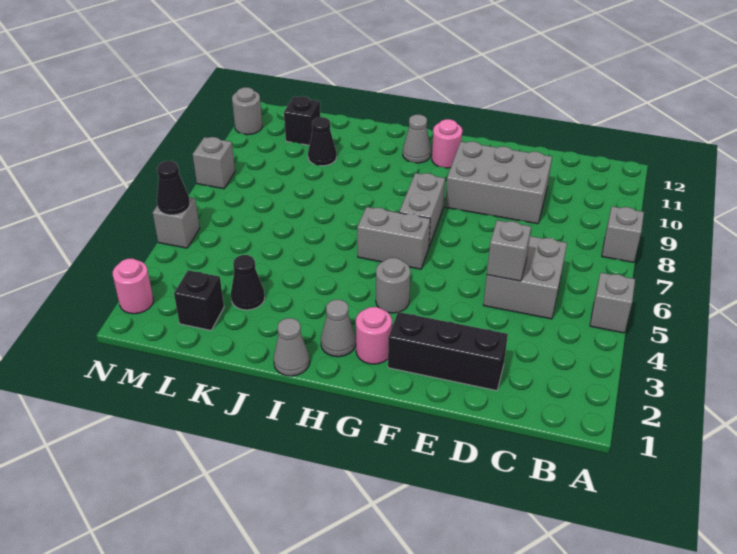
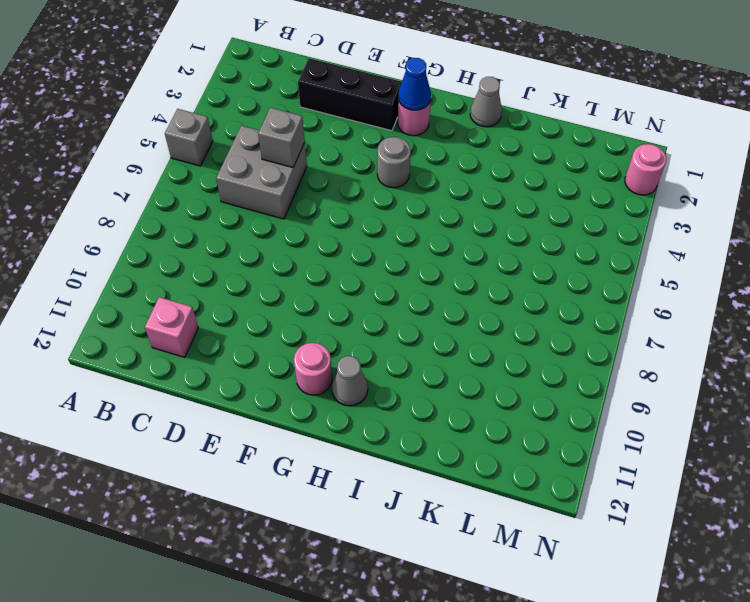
pink 1x1 brick [145,297,198,357] -> none
blue 1x1 cone [398,58,431,110] -> none
none -> grey 1x1 brick [602,206,644,262]
none -> grey 2x3 brick [445,142,552,224]
none -> grey 1x2 brick [357,207,430,269]

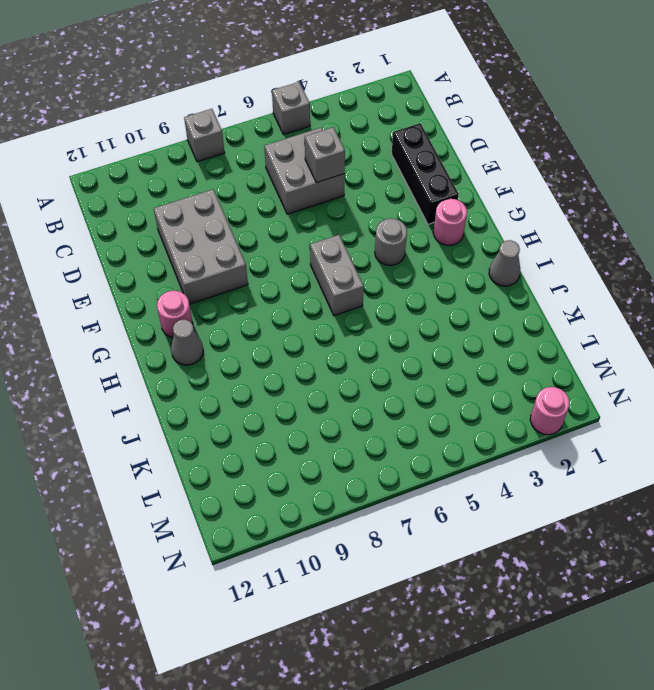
none -> grey 1x2 brick [399,173,445,247]
none -> grey 1x1 cone [321,300,356,357]
none -> black 1x1 cone [231,255,265,310]

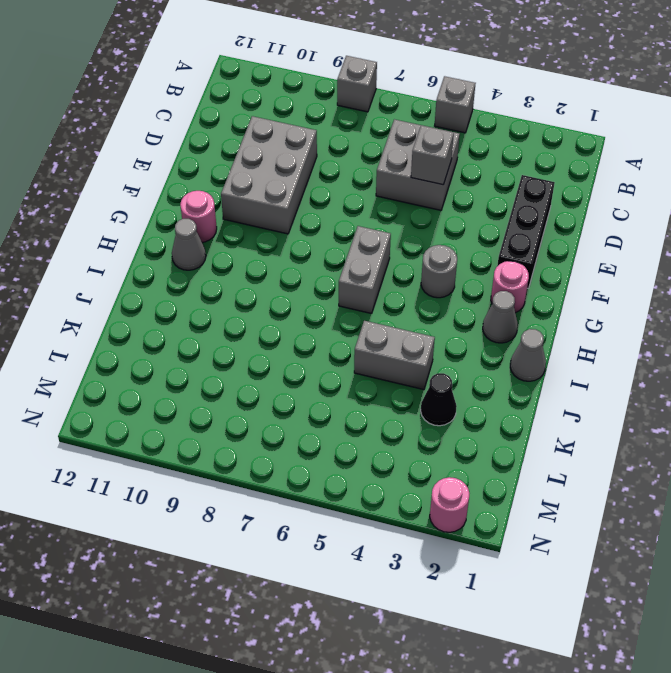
grey 1x2 brick [354,321,435,390] -> grey 1x2 brick moved to [399,173,445,247]
none -> black 1x1 cone [308,117,337,166]
none -> black 1x1 brick [174,270,224,330]
none -> black 1x1 brick [284,96,320,145]

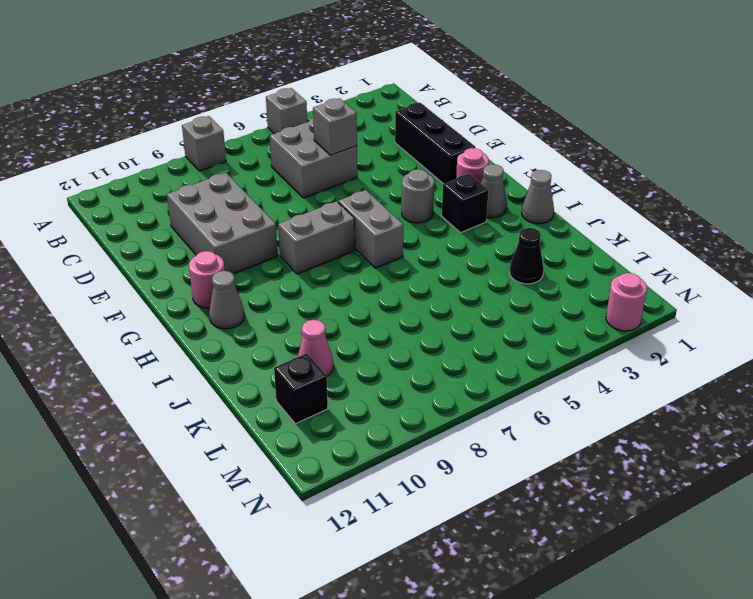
black 1x1 brick [442,174,489,233] -> black 1x1 brick moved to [174,270,224,330]
pink 1x1 cone [298,320,333,376] -> black 1x1 cone [308,117,337,166]
none -> grey 1x1 brick [153,197,200,248]
none -> grey 1x1 brick [193,137,235,189]
none -> grey 1x1 round brick [232,87,262,135]

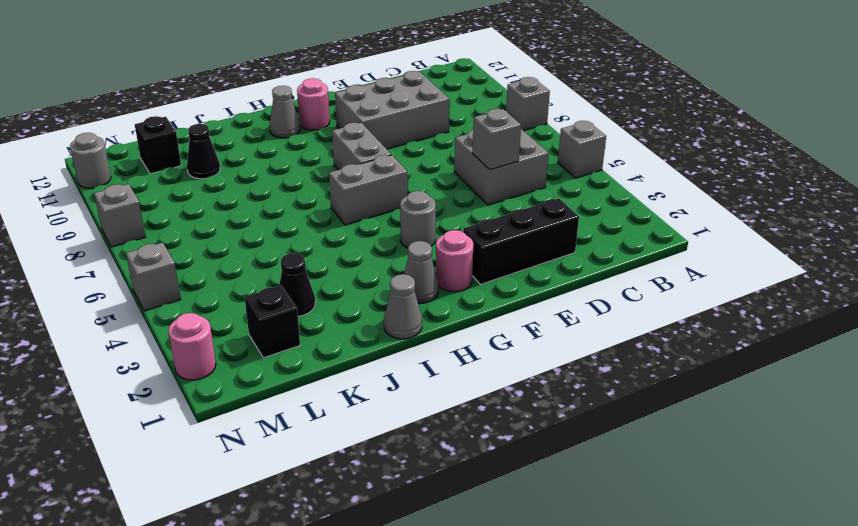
none -> black 1x1 cone [157,161,190,215]

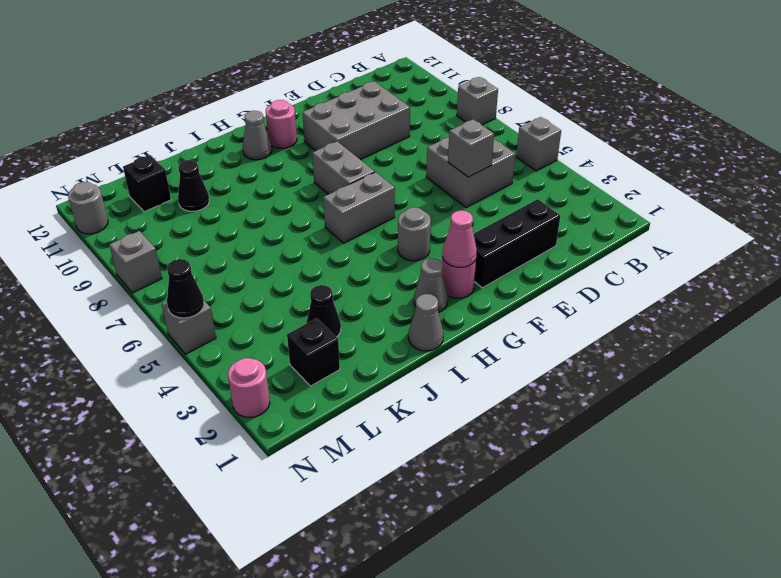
pink 1x1 cone [442,211,477,268] -> none

